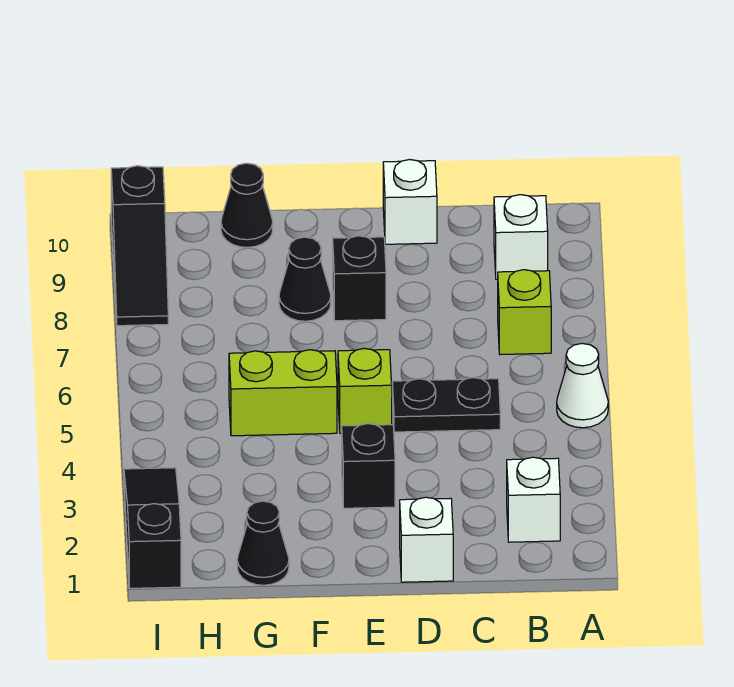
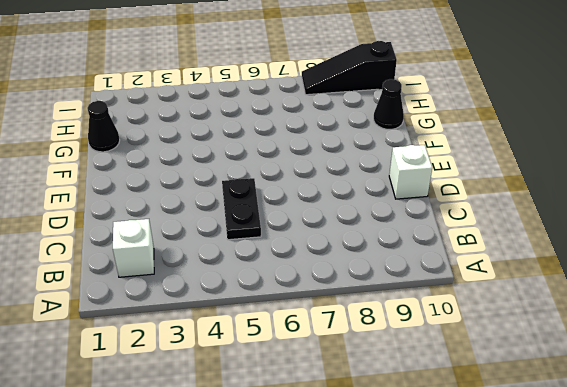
none -> white 1x1 cone [557,344,608,428]
none -> lime 1x1 brick [498,270,551,354]
none -> white 1x1 brick [494,195,548,279]

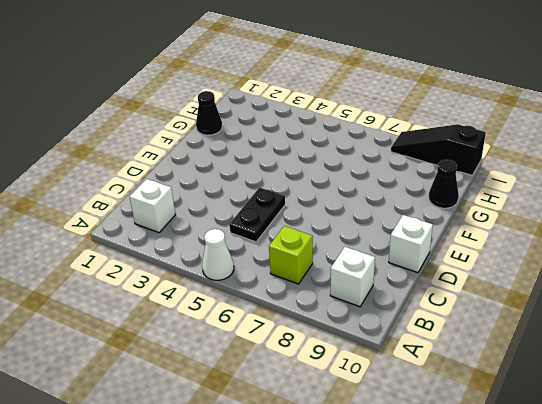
none -> white 1x1 brick [400,497,453,582]
none -> black 1x1 brick [342,424,395,508]
none -> lime 1x1 brick [338,348,392,433]

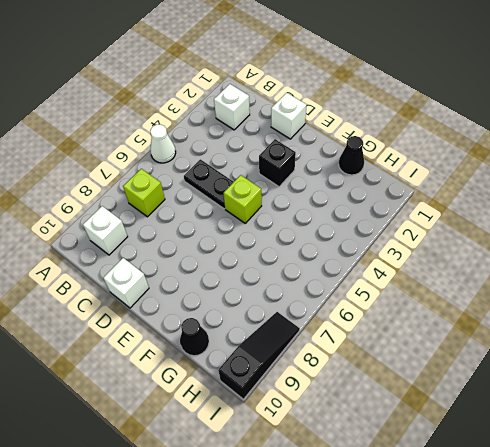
none -> black 1x1 brick [333,236,386,321]
none -> lime 1x2 brick [229,350,337,436]
none -> black 1x1 cone [279,237,331,321]

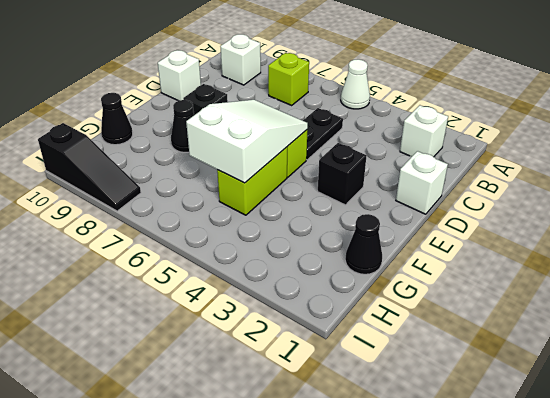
white 2x3 slope [186,100,308,183] -> none
none -> black 1x3 slope [124,468,181,588]

